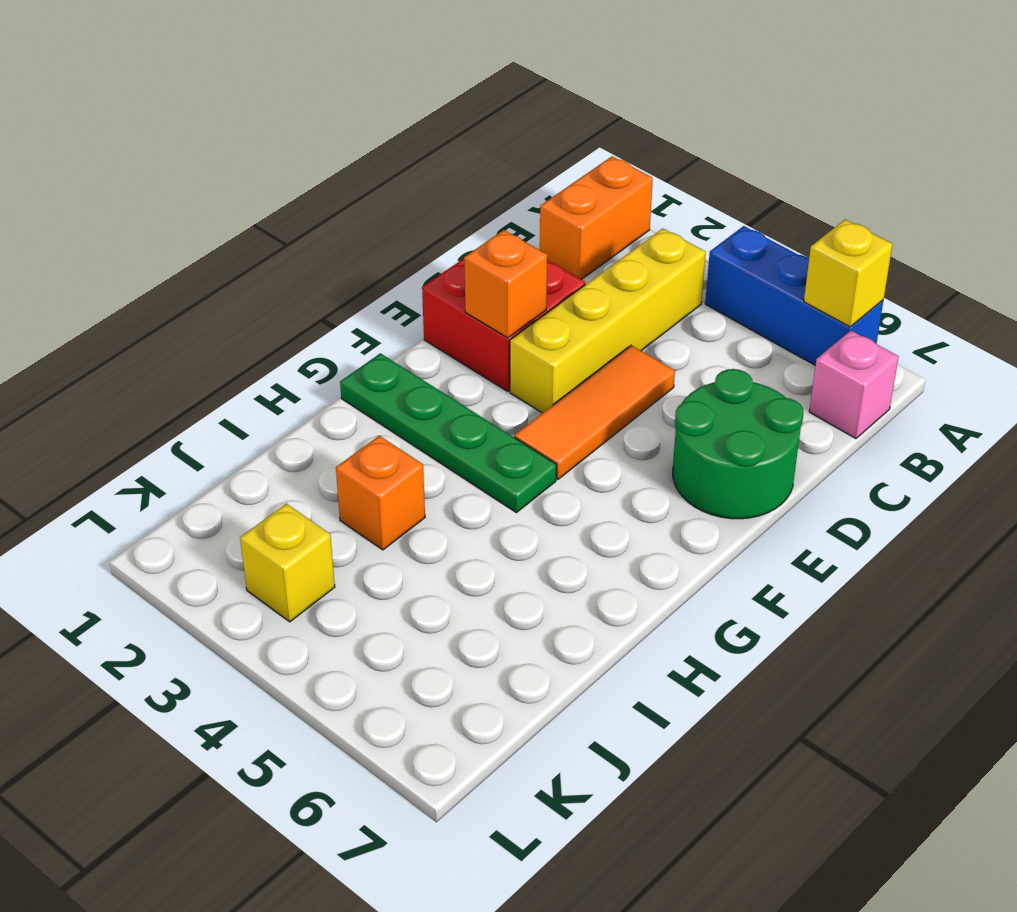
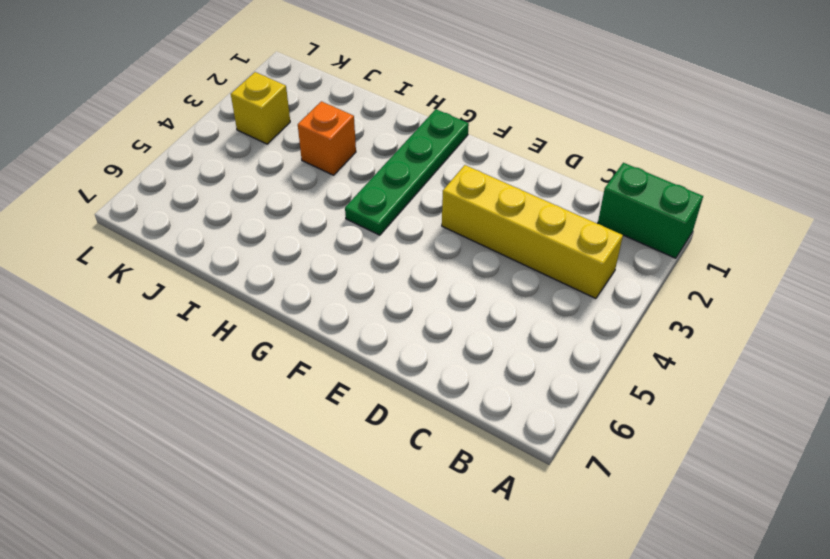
green 1x2 brick [598,163,703,258] -> orange 1x2 brick [540,156,653,280]
none -> blue 1x3 brick [705,226,884,366]
none -> pink 1x1 brick [809,331,899,439]
none -> red 2x2 brick [422,259,585,391]

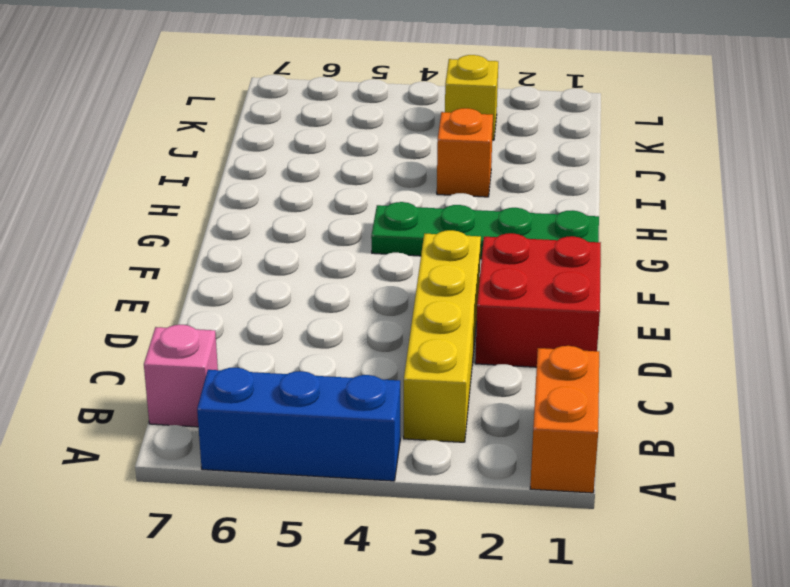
none -> orange 1x3 tile [514,345,675,479]
none -> green 2x2 round brick [673,369,804,519]
none -> yellow 1x1 brick [804,220,893,327]

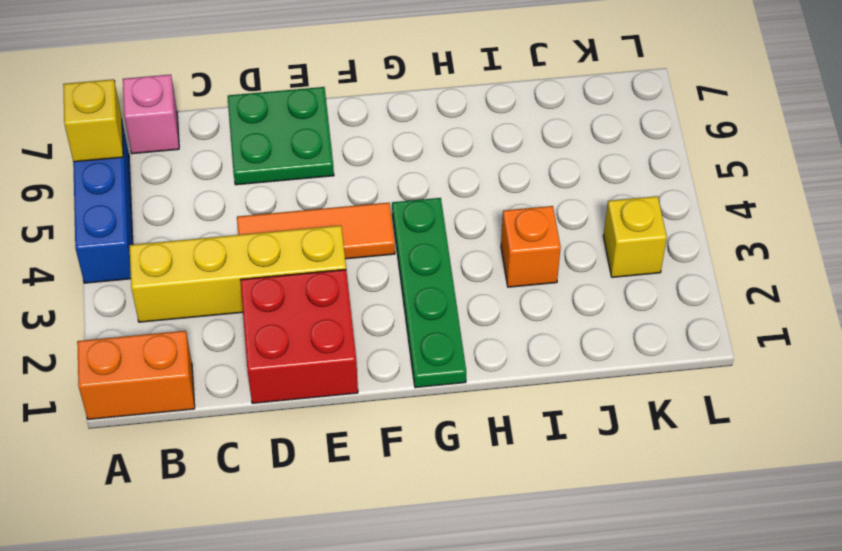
green 2x2 plate [228,87,334,185] -> green 2x2 round brick [673,369,804,519]
none -> orange 1x1 brick [464,230,547,338]

